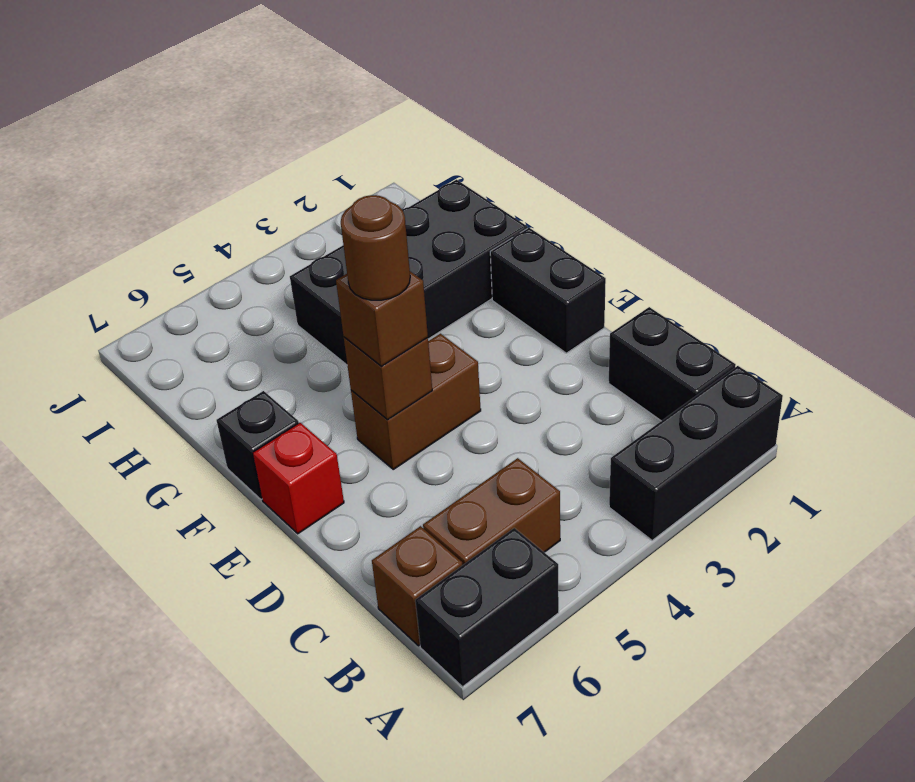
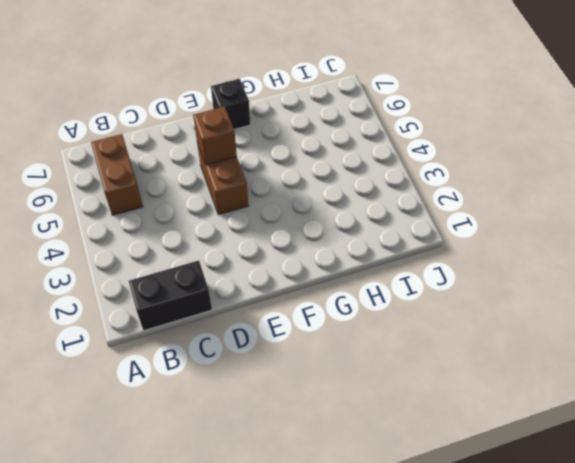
none -> black 1x3 brick [609,366,783,540]
none -> black 1x2 brick [415,528,559,687]
none -> brown 1x1 brick [372,526,462,646]

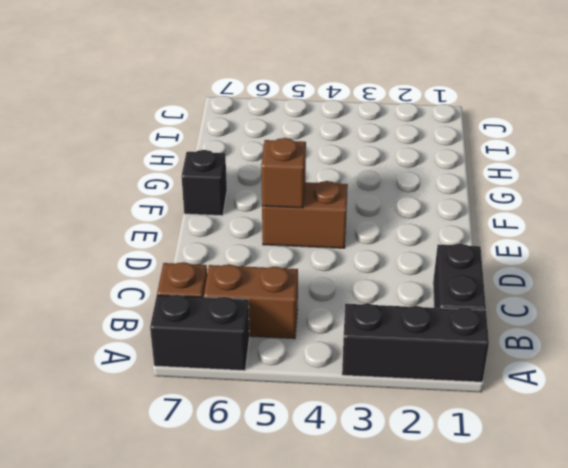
none -> black 1x2 brick [490,228,606,353]
none -> red 1x1 brick [253,423,344,534]
none -> black 2x4 brick [290,180,527,365]

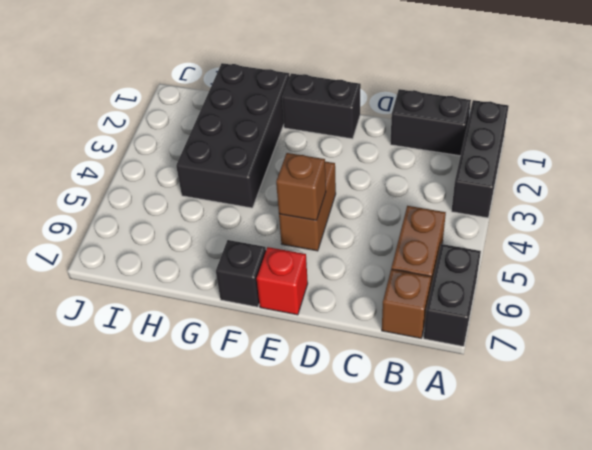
none -> brown 1x1 brick [336,271,428,366]
none -> brown 1x1 round brick [341,195,410,300]

